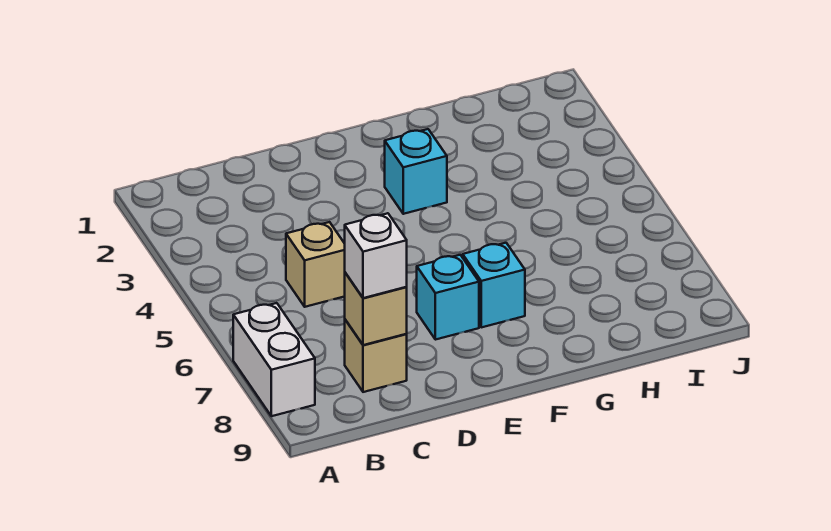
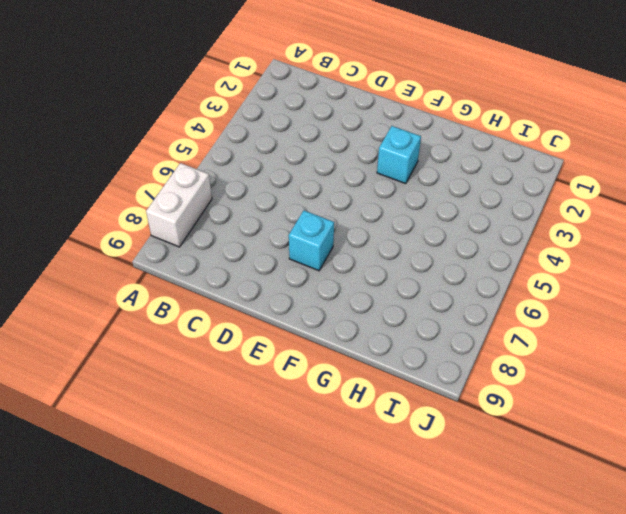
none -> tan 1x1 brick [286,222,345,307]
none -> tan 1x1 brick [345,320,407,392]

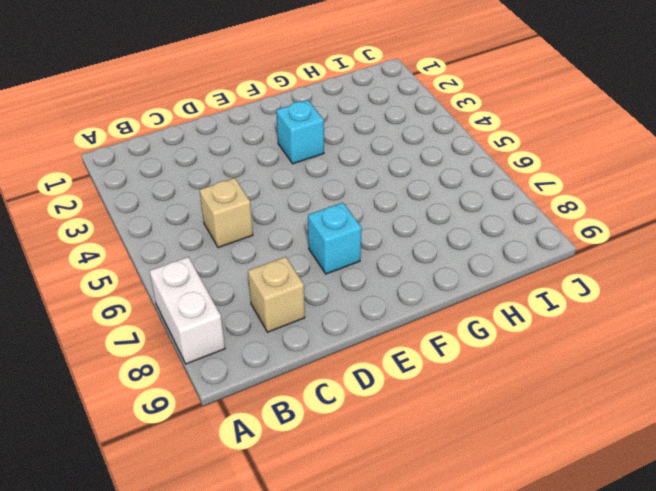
none -> cyan 1x1 brick [463,243,525,327]
none -> tan 1x1 brick [345,273,407,345]

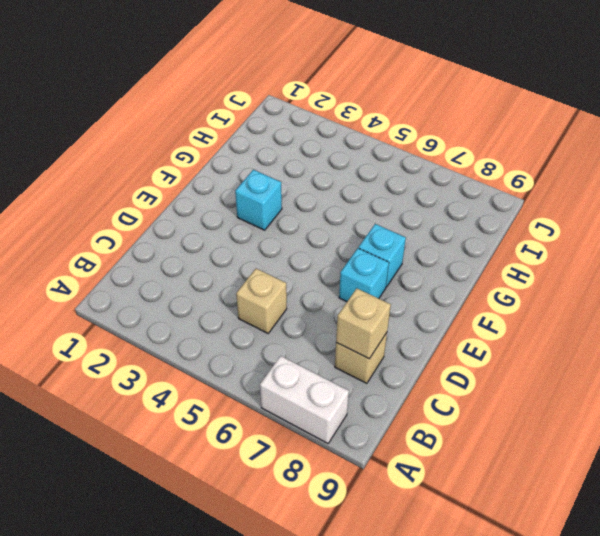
none -> white 1x1 brick [345,213,407,298]

